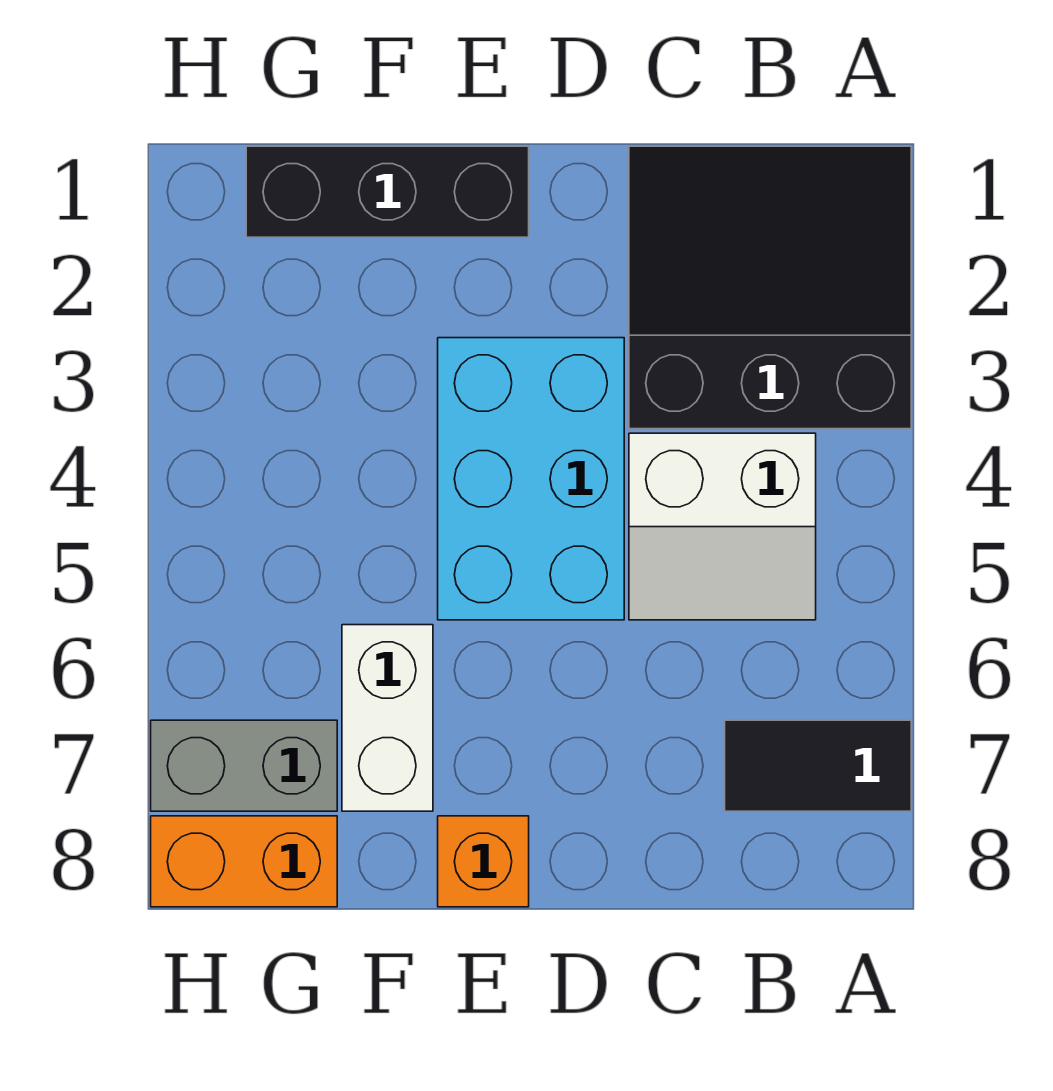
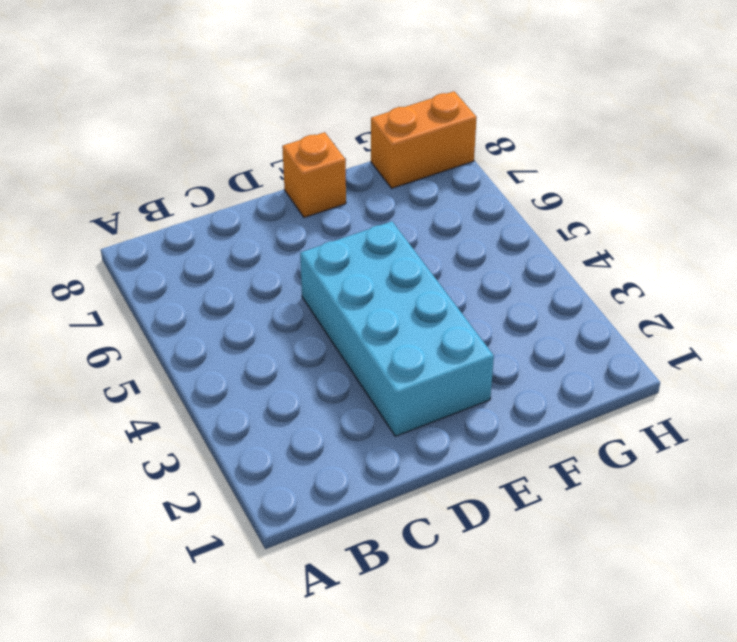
cyan 2x4 brick [300,221,494,436] -> cyan 2x3 brick [438,338,624,620]
none -> black 3x3 slope [629,146,911,429]
none -> black 1x2 tile [725,720,911,811]

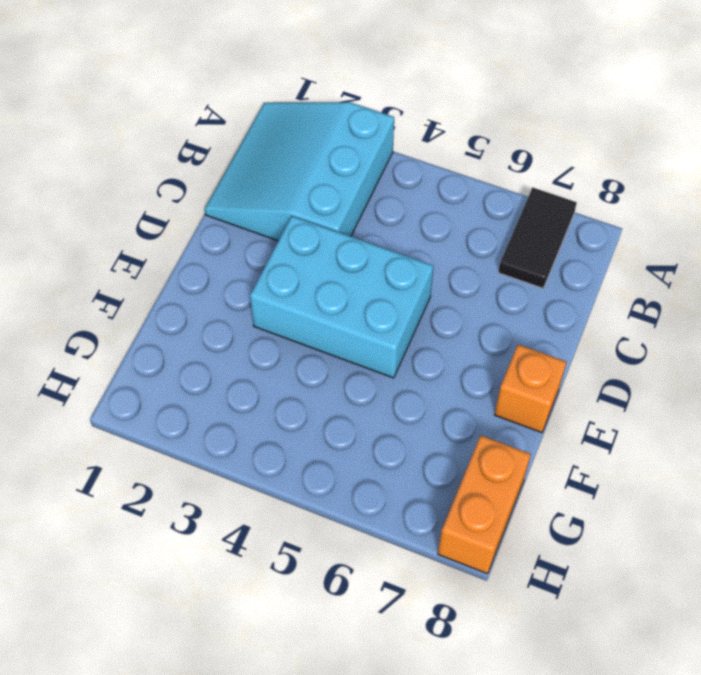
cyan 3x3 slope [204,102,394,241] -> black 3x3 slope [629,146,911,429]
none -> white 2x2 slope [629,433,816,620]
none -> black 1x3 brick [246,146,529,237]

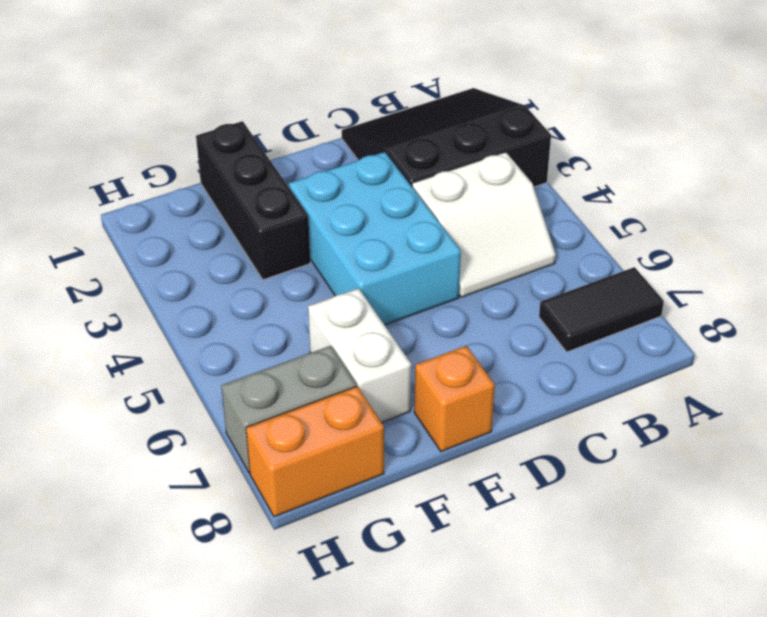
black 1x3 brick [196,121,310,280] -> black 1x3 brick turned to [246,146,529,237]

